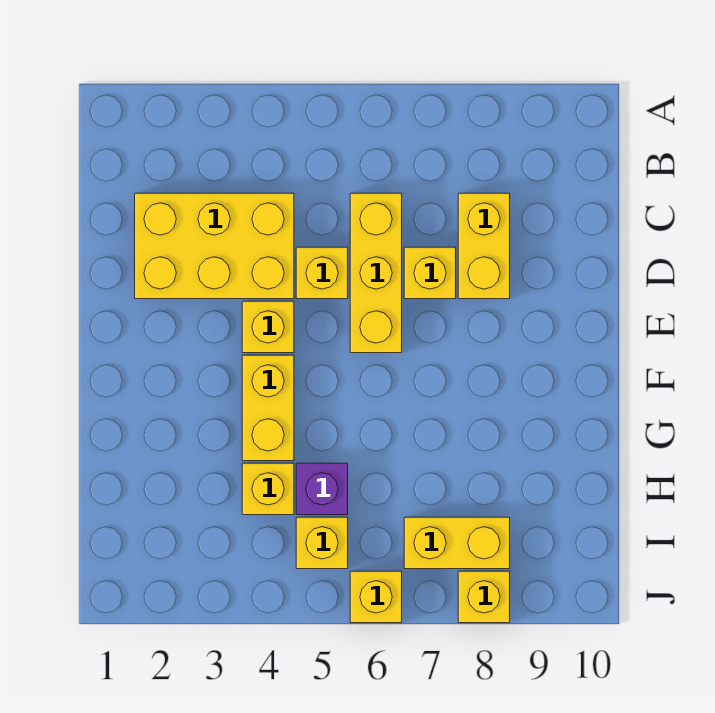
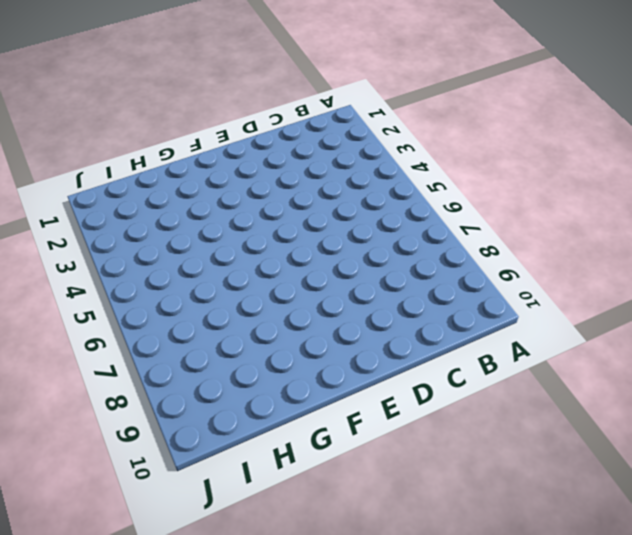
none -> yellow 2x3 brick [135,193,294,299]
none -> yellow 1x3 brick [350,193,402,353]
none -> yellow 1x2 brick [458,193,510,299]

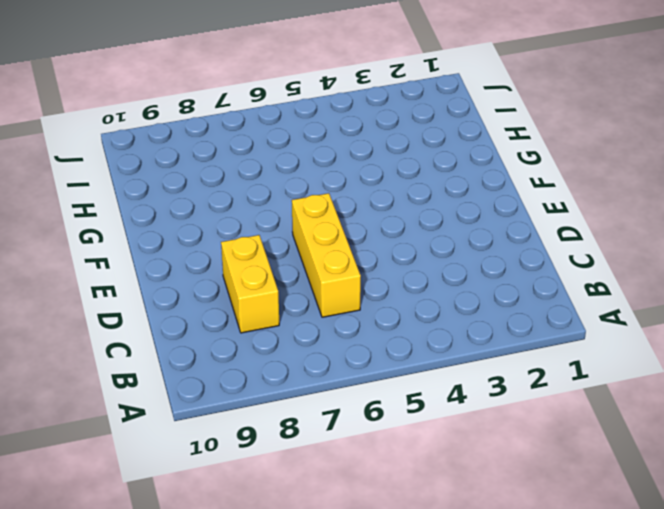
none -> yellow 2x3 brick [135,193,294,299]
none -> yellow 1x1 brick [296,247,348,299]
none -> yellow 1x1 brick [404,247,456,299]

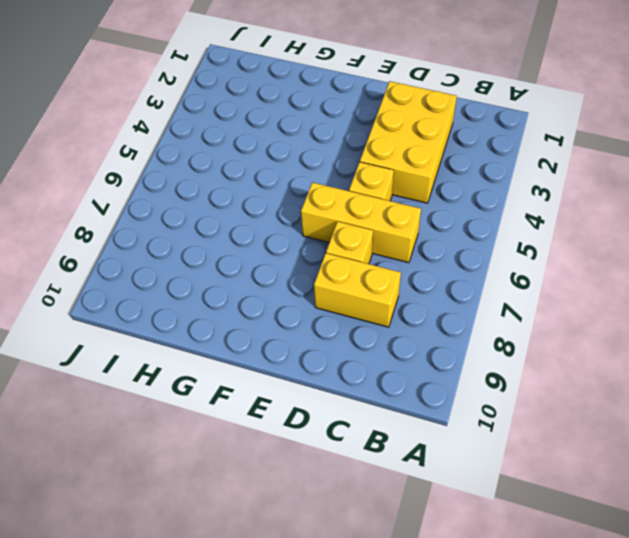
none -> yellow 1x1 brick [242,301,294,353]
none -> yellow 1x2 brick [242,355,294,461]
none -> yellow 1x1 brick [242,463,294,515]

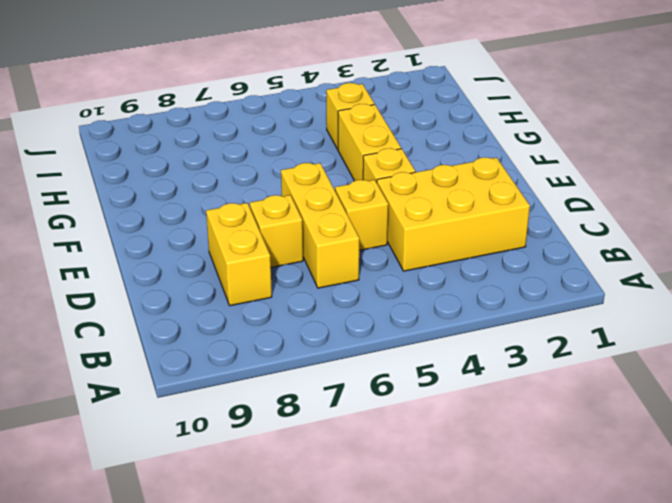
none -> purple 1x1 brick [296,463,348,515]
none -> yellow 1x1 brick [296,517,348,569]
none -> yellow 1x2 brick [404,517,510,569]

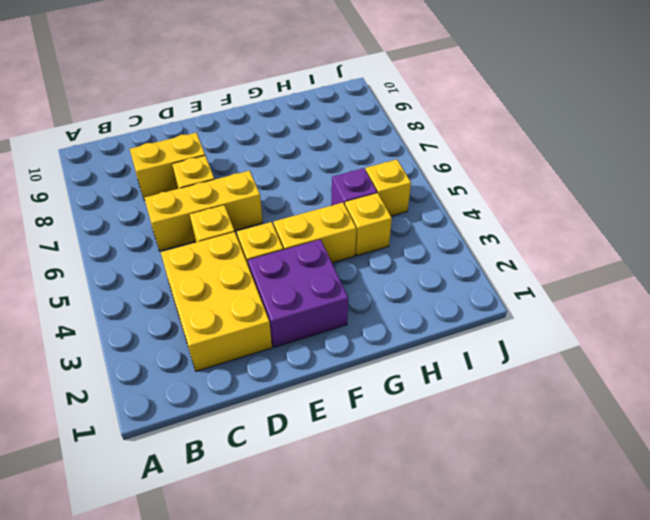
purple 2x2 brick [248,239,348,347] -> none
none -> yellow 1x2 brick [404,517,510,569]
none -> yellow 1x1 brick [350,571,402,623]
none -> yellow 1x1 brick [458,571,510,623]

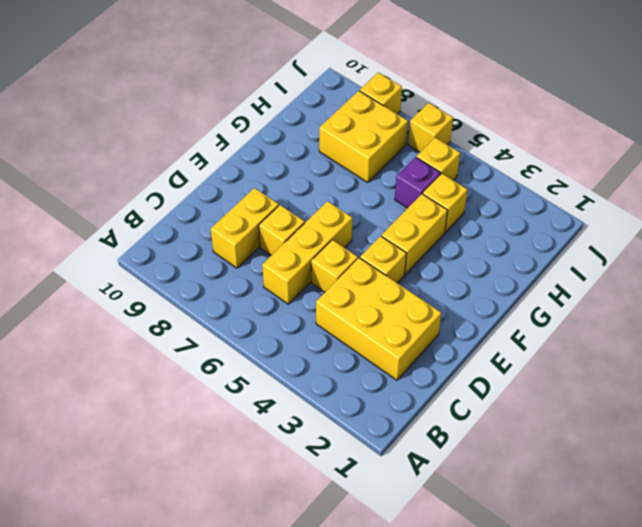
yellow 2x2 brick [319,91,408,183] -> yellow 1x2 brick [404,517,510,569]

